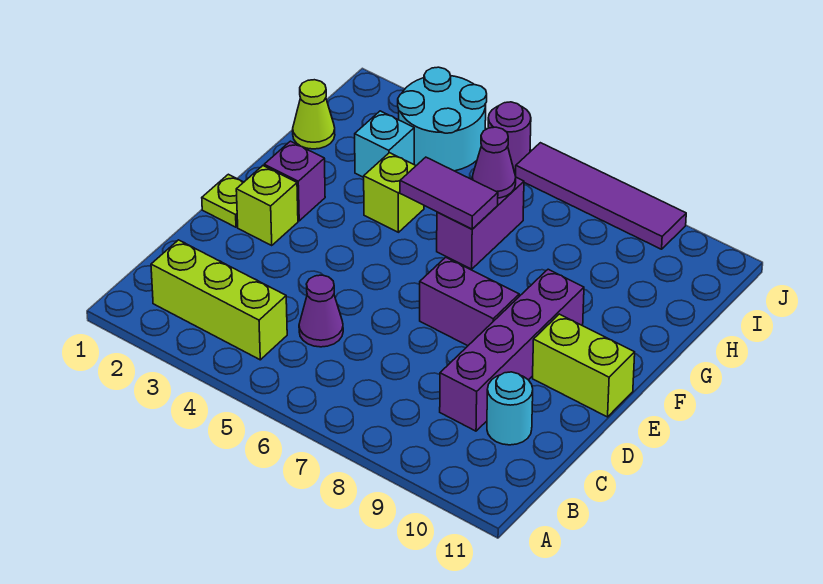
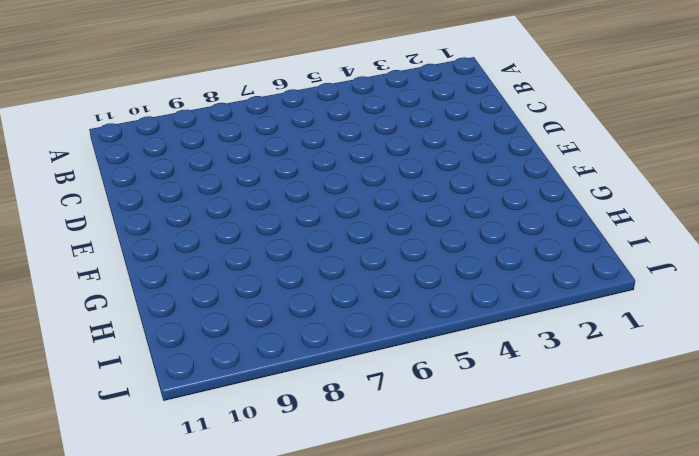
none -> lime 1x3 brick [151,240,287,360]
none -> purple 1x1 cone [299,275,343,347]
none -> purple 1x4 brick [440,269,584,431]

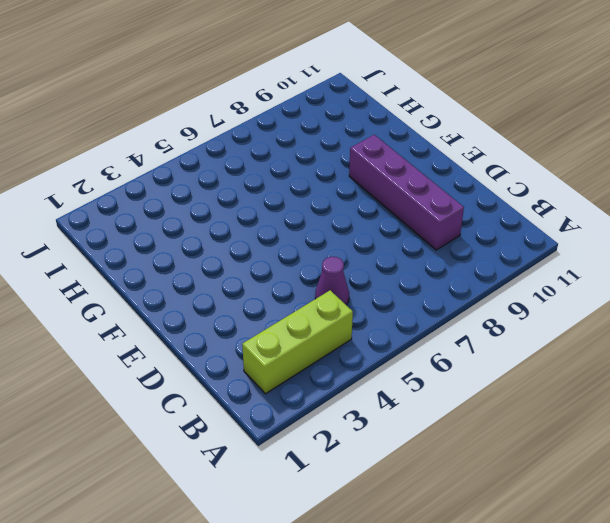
none -> cyan 1x1 round brick [487,372,533,445]
none -> lime 1x1 plate [202,174,244,227]
none -> lime 1x1 brick [236,166,298,245]

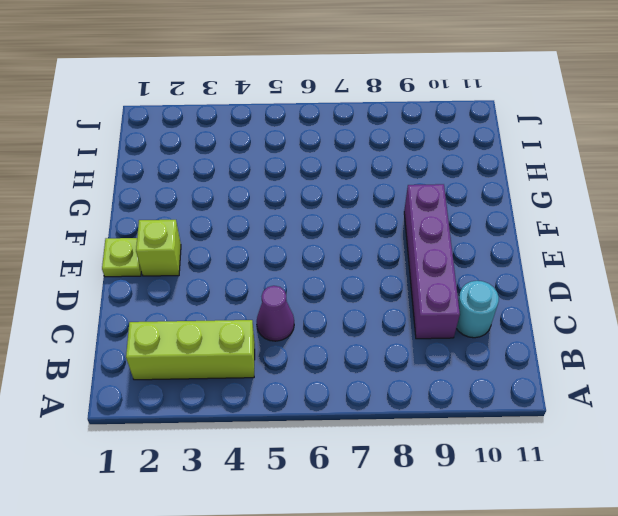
none -> purple 1x2 brick [420,257,519,346]
none -> lime 1x2 brick [533,314,635,417]
none -> purple 1x1 brick [264,141,325,221]

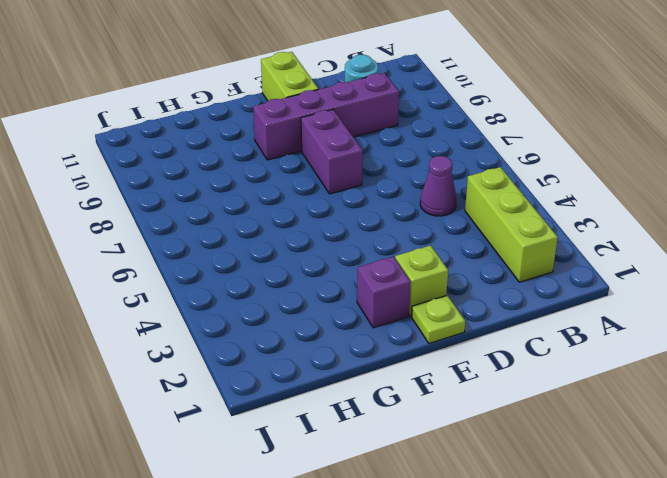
none -> lime 1x1 brick [364,153,424,232]
none -> purple 1x2 brick [437,177,524,269]
none -> lime 1x1 cone [293,80,335,149]

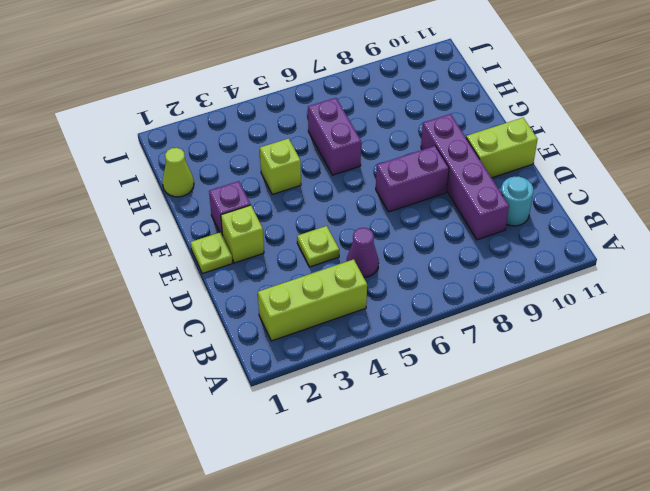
lime 1x1 plate [297,226,339,267] -> none
none -> cyan 1x1 brick [355,111,414,177]
none -> cyan 2x2 round brick [398,67,487,171]
none -> purple 1x1 round brick [488,102,531,171]

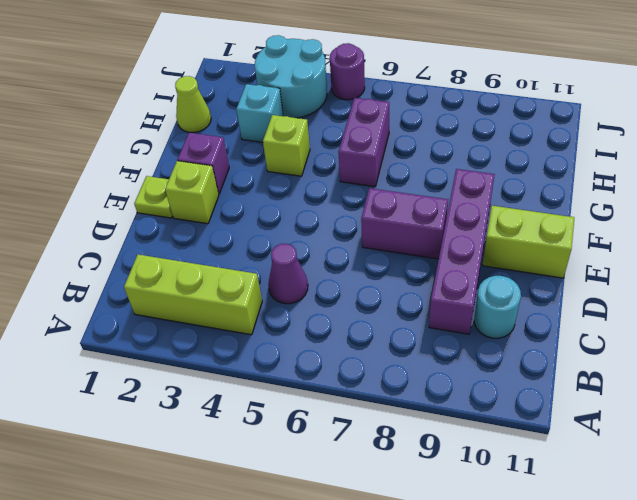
none -> purple 1x4 tile [516,143,686,249]
none -> purple 1x2 tile [400,157,498,229]
none -> purple 1x1 cone [472,127,516,198]

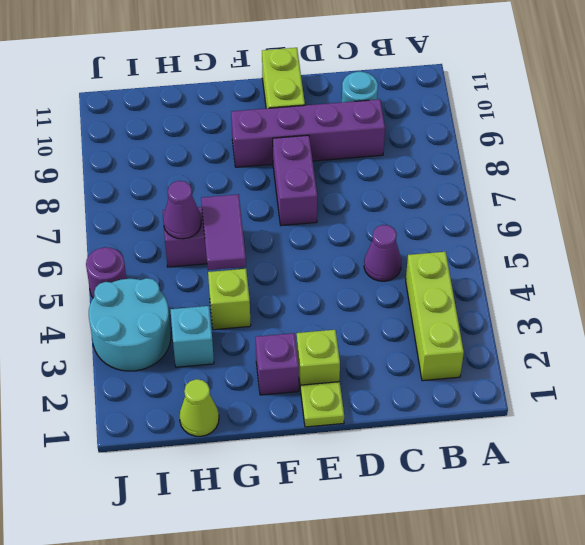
none -> purple 1x4 tile [516,143,686,249]

